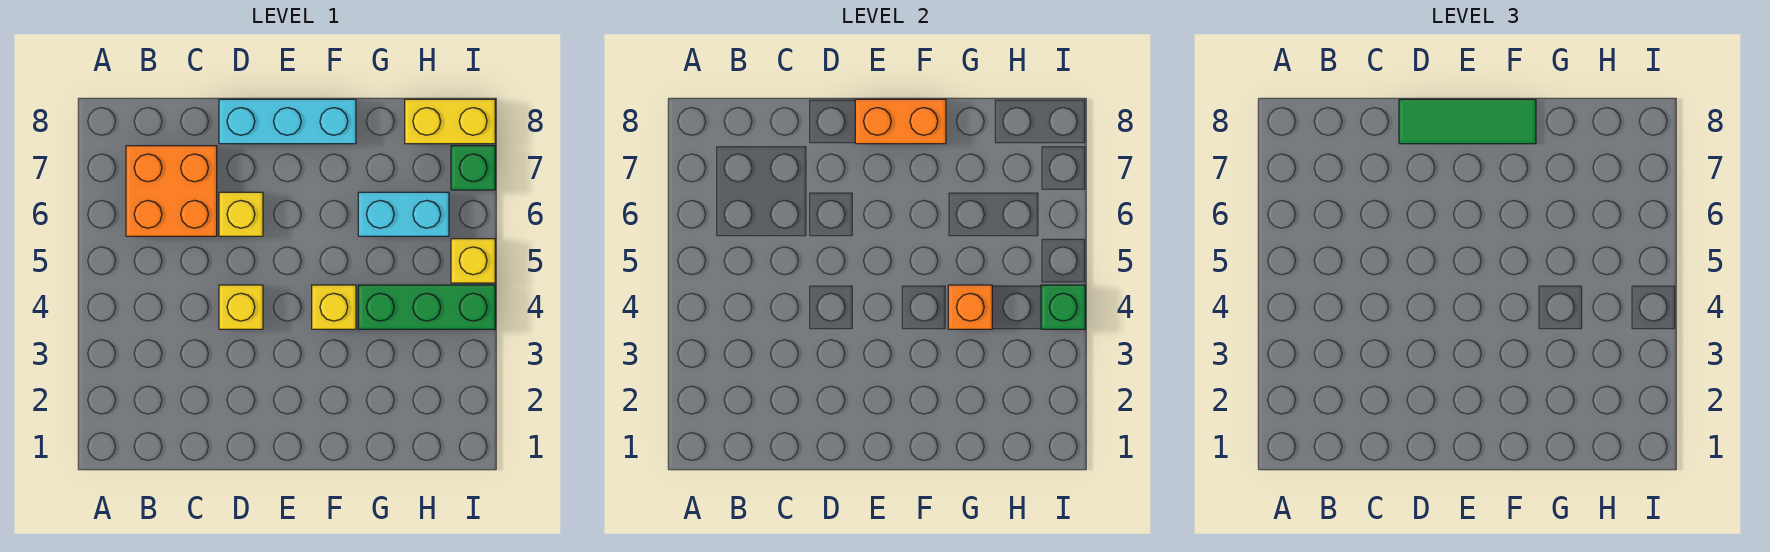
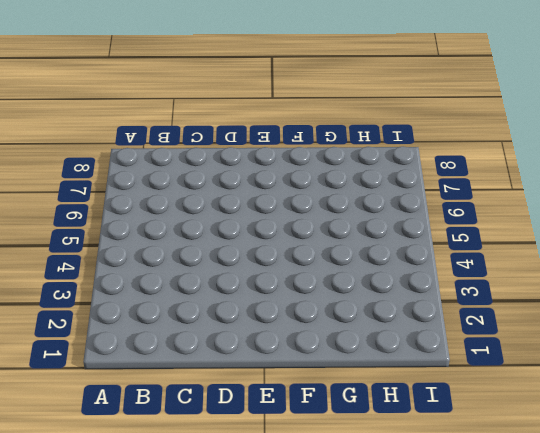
none -> orange 2x2 brick [126,146,217,236]
none -> yellow 1x1 brick [219,285,263,329]
none -> yellow 1x1 brick [219,192,263,236]

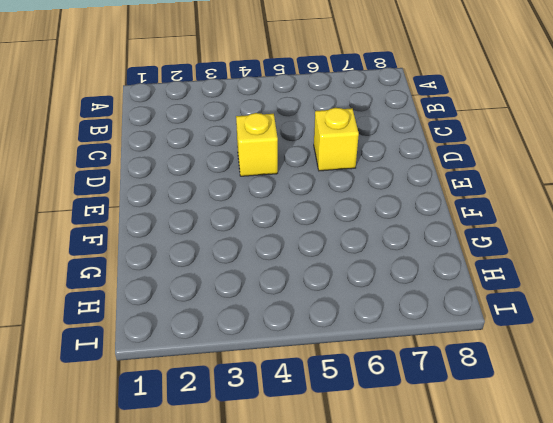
none -> orange 2x2 brick [126,146,217,236]
none -> cyan 1x3 brick [219,99,356,144]
none -> yellow 1x1 brick [312,285,356,329]

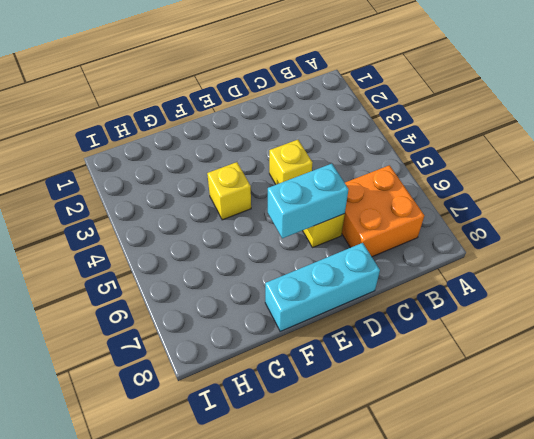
cyan 1x2 brick [268,164,349,238] -> cyan 1x2 brick moved to [358,192,449,236]
none -> green 1x3 brick [358,285,495,329]
none -> yellow 1x2 brick [405,99,495,144]
none -> yellow 1x1 brick [451,239,495,283]

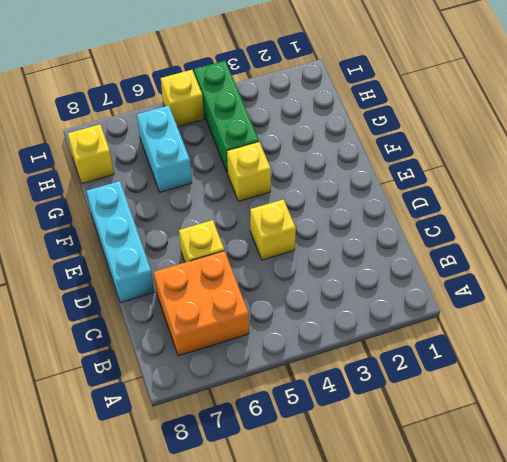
yellow 1x1 brick [68,125,114,184] -> yellow 1x2 brick [405,99,495,144]
none -> green 1x1 brick [451,146,495,190]
none -> orange 1x2 brick [855,99,946,144]
none -> orange 1x1 brick [948,285,992,329]

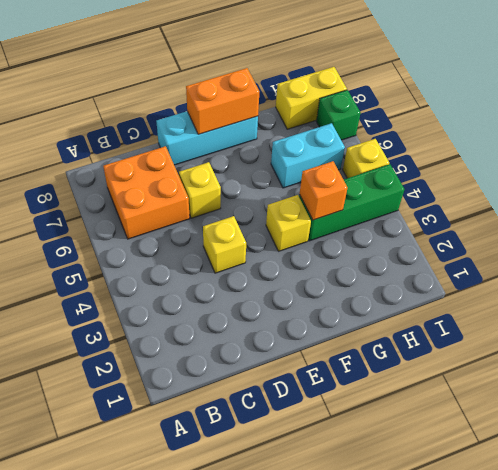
none -> green 1x1 brick [1041,285,1085,329]
none -> green 1x3 tile [1399,99,1536,144]

